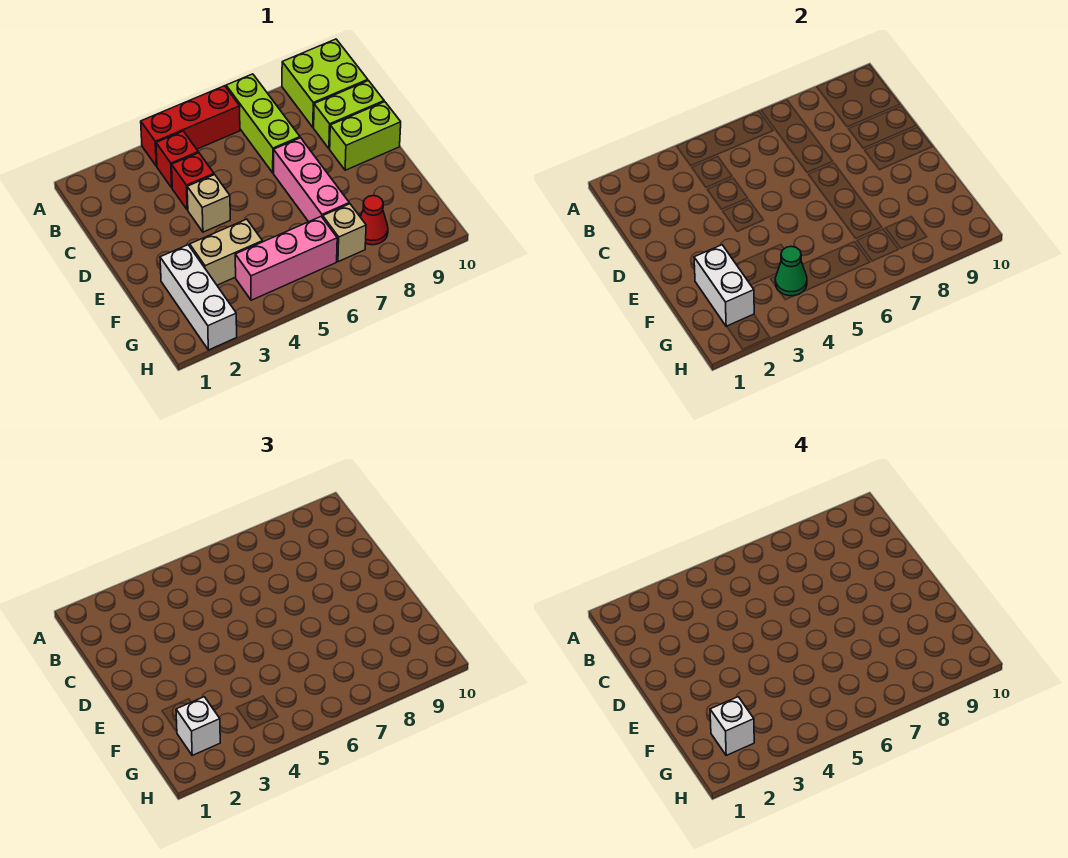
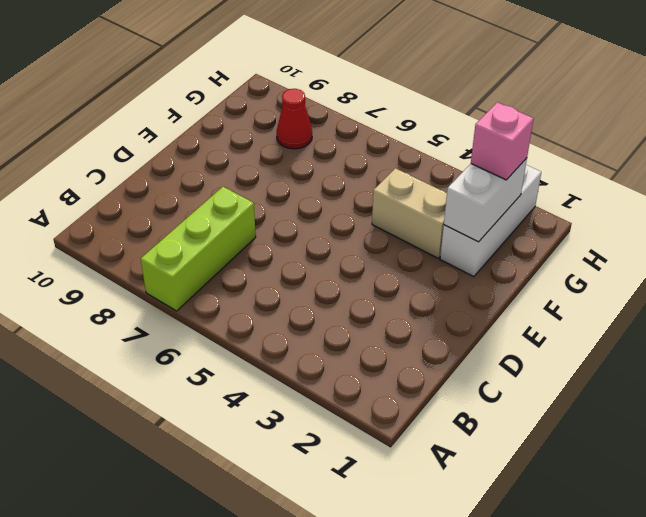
pink 1x1 brick [471,102,533,180] -> white 1x1 brick [176,697,220,755]
none -> red 1x3 brick [141,86,240,166]
none -> lime 2x2 brick [282,39,368,127]
none -> red 1x1 brick [156,131,198,188]

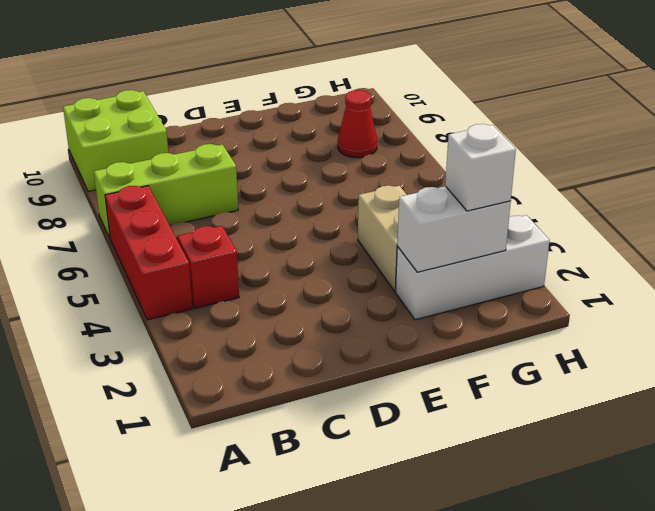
none -> red 1x1 brick [172,153,214,210]
none -> lime 1x2 brick [314,81,384,149]
none -> tan 1x1 brick [187,175,230,232]

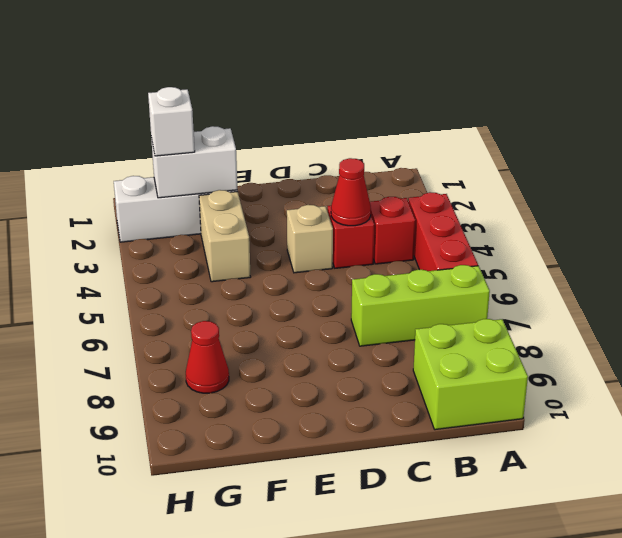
red 1x1 cone [331,158,371,226] -> none
none -> lime 1x2 brick [314,81,384,149]
none -> pink 1x3 brick [274,138,349,222]
none -> lime 1x2 brick [330,102,401,170]

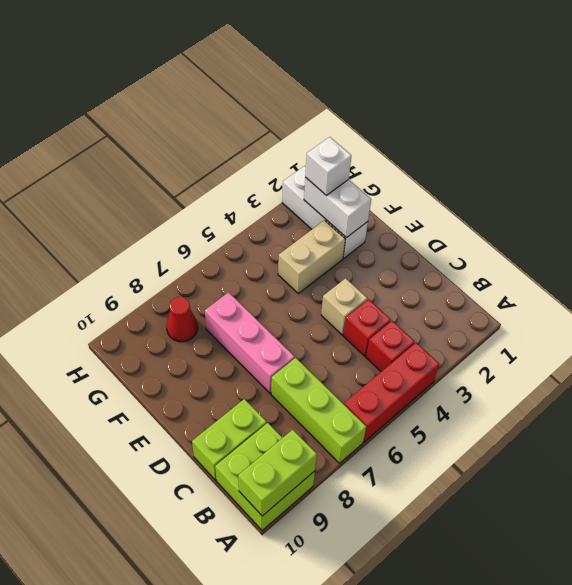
lime 1x2 brick [238,430,317,516] -> lime 1x2 brick moved to [330,102,401,170]
none -> pink 1x3 brick [235,217,337,300]
none -> tan 1x1 brick [323,204,366,262]
none -> green 1x1 cone [775,246,807,296]

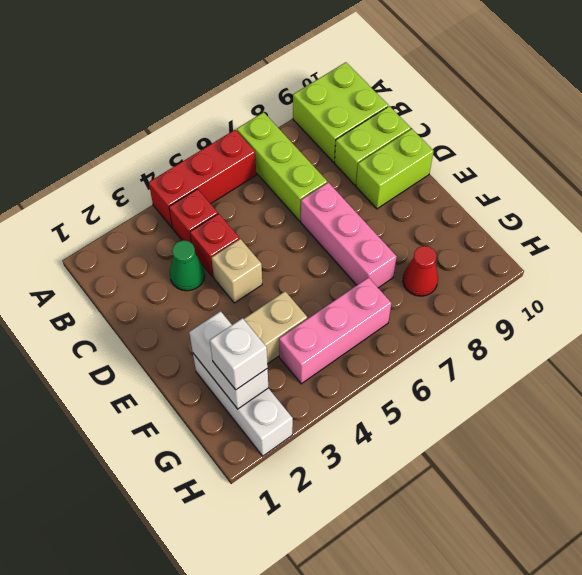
green 1x1 cone [170,240,205,291] -> green 1x1 cone moved to [775,246,807,296]
none -> tan 1x1 brick [323,204,366,262]
none -> white 1x1 brick [710,697,754,755]

